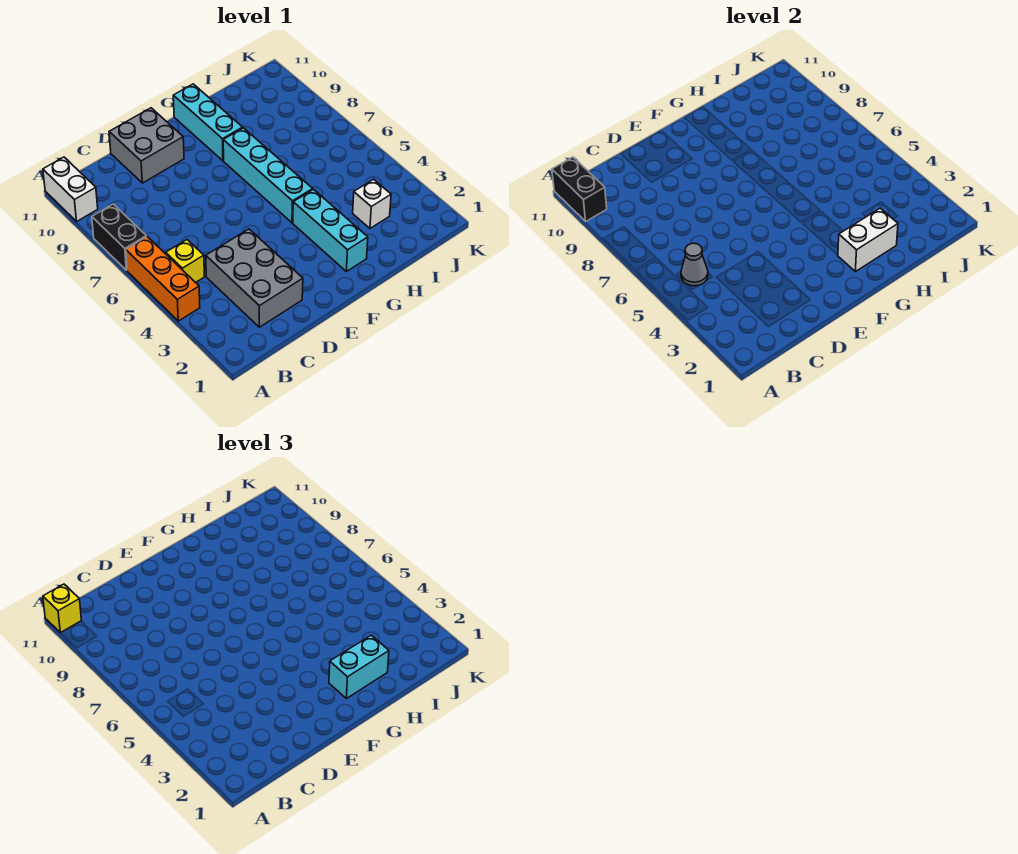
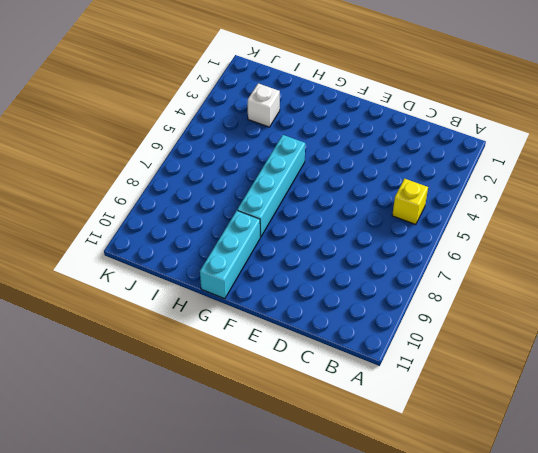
none -> orange 1x3 brick [126,237,200,321]
none -> black 1x2 brick [92,204,146,270]
none -> white 1x2 brick [43,157,98,221]

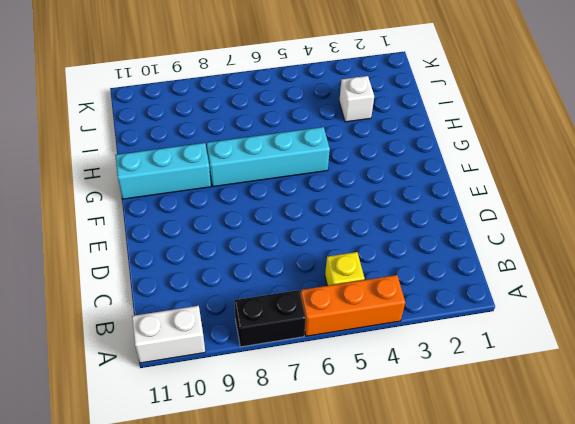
none -> grey 2x3 brick [206,229,303,327]
none -> grey 2x2 brick [109,108,184,183]
none -> cyan 1x3 brick [293,190,368,272]

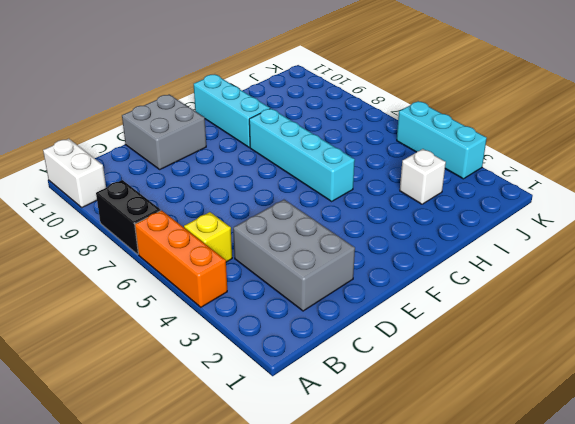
cyan 1x3 brick [397,101,487,179] -> cyan 1x3 brick moved to [293,190,368,272]
none -> black 1x2 brick [552,157,607,221]
none -> grey 1x1 cone [681,243,708,286]
none -> white 1x2 brick [838,208,898,272]

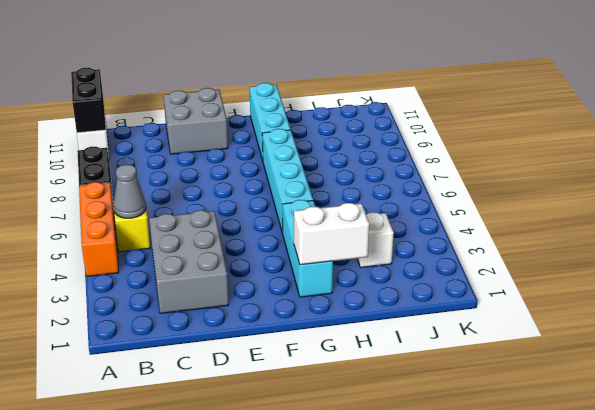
none -> yellow 1x1 brick [43,584,81,633]
none -> cyan 1x2 brick [329,635,389,699]

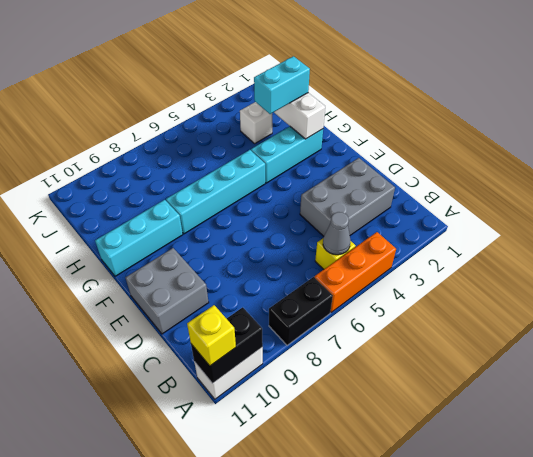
cyan 1x2 brick [254,56,310,114] -> cyan 1x2 brick turned to [329,635,389,699]

